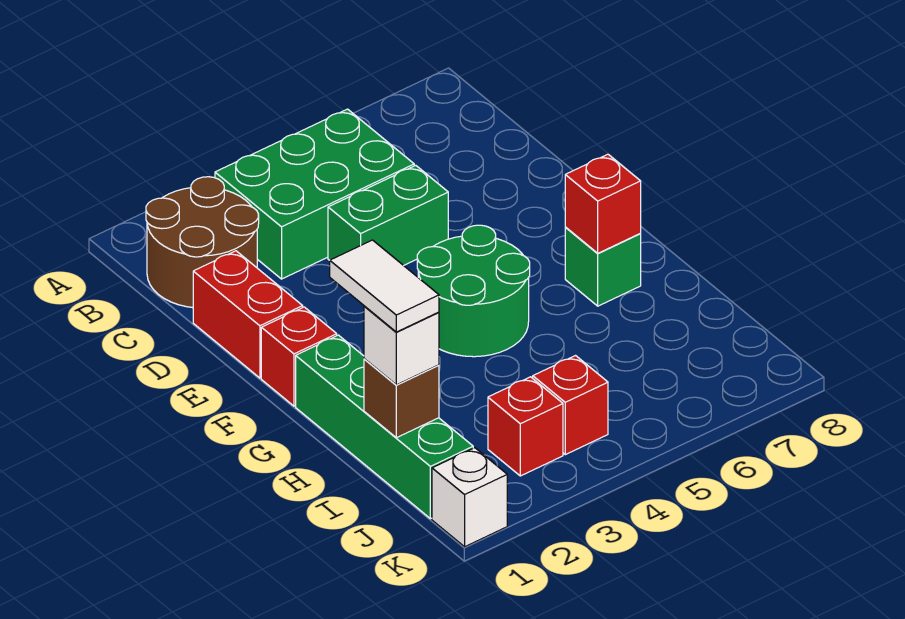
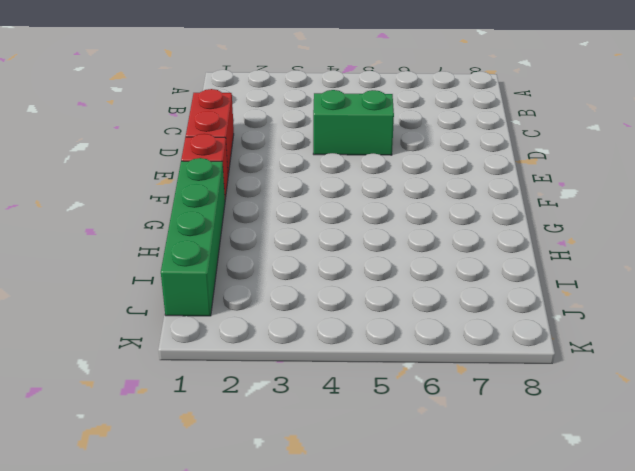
none -> brown 2x2 round brick [146,177,259,308]
none -> green 2x3 brick [215,109,414,279]
none -> green 2x2 round brick [417,225,530,357]

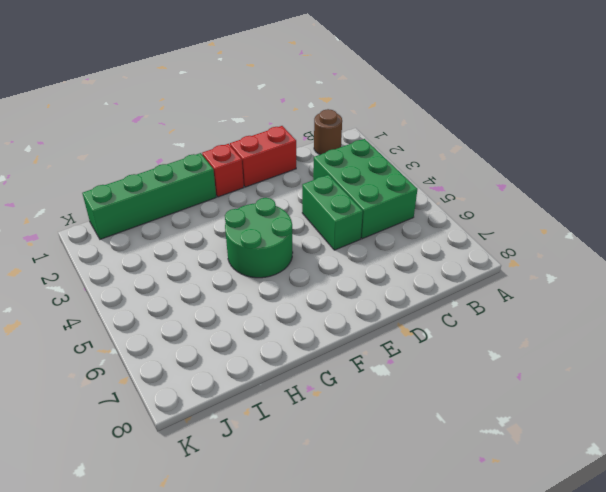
brown 1x1 round brick [314,109,342,155] -> brown 2x2 round brick [146,177,259,308]
none -> green 1x1 brick [565,228,641,306]
none -> red 1x1 brick [488,377,563,476]
none -> red 1x1 brick [533,356,608,455]

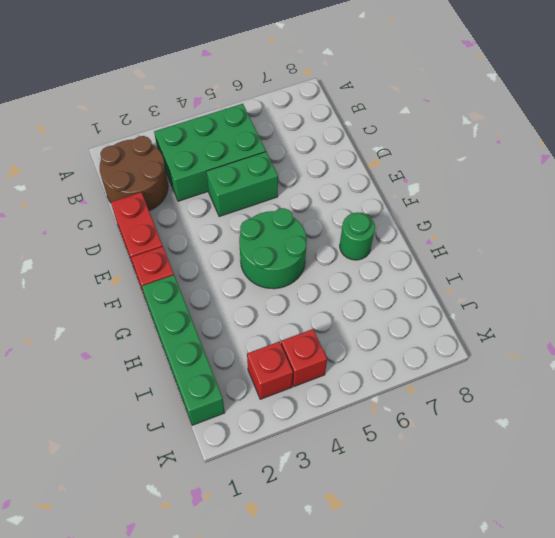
green 1x1 round brick [340,212,375,260] -> green 1x1 brick [565,228,641,306]
none -> white 1x1 brick [432,448,507,547]
none -> red 1x1 brick [565,154,641,253]
none -> brown 1x1 brick [364,359,439,438]

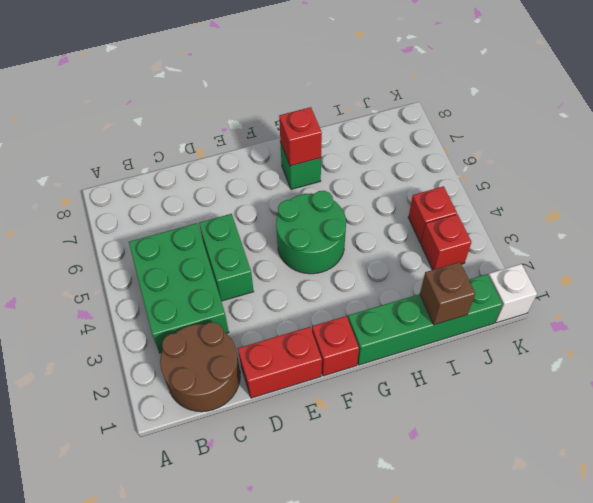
none -> white 1x1 brick [364,306,439,385]
none -> white 1x2 tile [330,240,439,332]

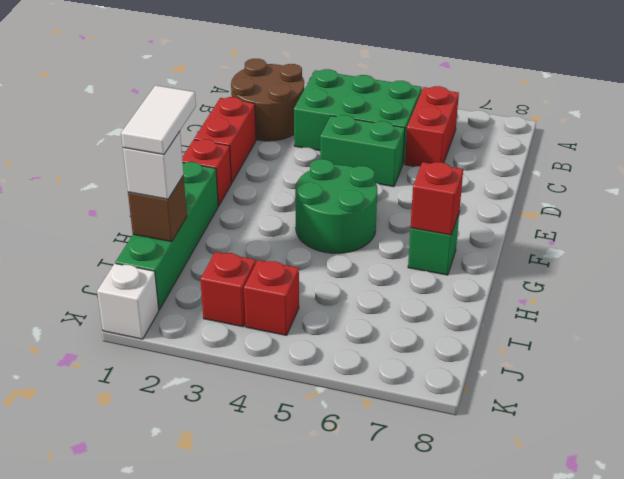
red 1x2 brick [405,86,459,167] -> none

